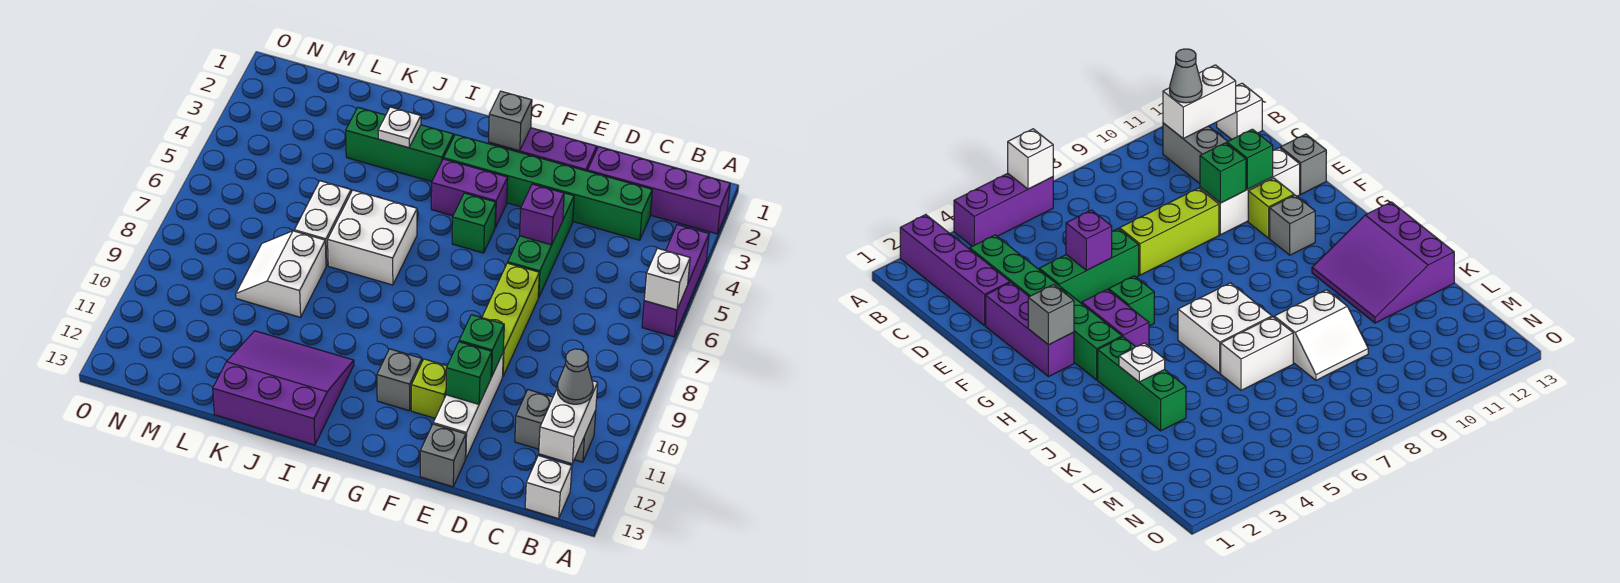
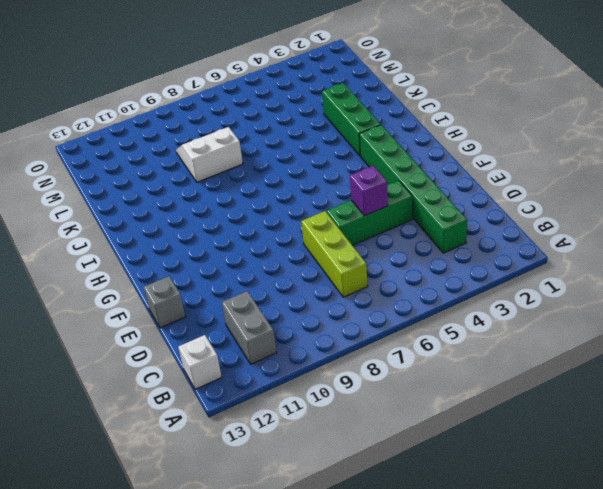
lime 1x3 brick [301,211,368,297] -> lime 1x3 brick turned to [482,263,539,376]
none -> purple 1x4 brick [588,147,730,234]
none -> purple 1x3 brick [642,225,709,337]
none -> purple 1x3 brick [488,128,597,171]

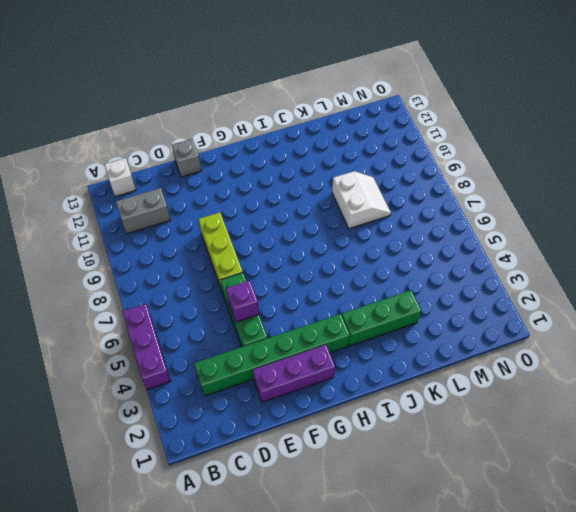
none -> purple 1x4 brick [588,147,730,234]
none -> white 1x3 brick [433,353,503,459]
none -> lime 1x1 brick [411,359,447,418]

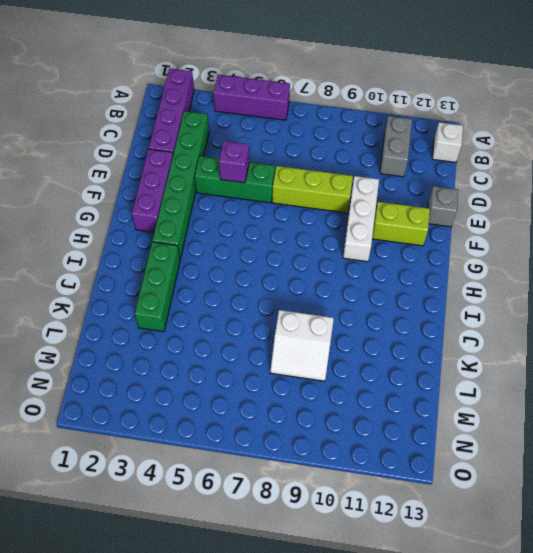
white 1x3 brick [343,176,379,262] -> white 1x3 brick turned to [433,353,503,459]
lime 1x2 brick [372,202,430,246] -> lime 1x1 brick [411,359,447,418]
none -> purple 1x2 brick [431,159,508,228]
none -> green 1x1 brick [452,193,496,253]
none -> grey 1x1 brick [377,349,422,411]

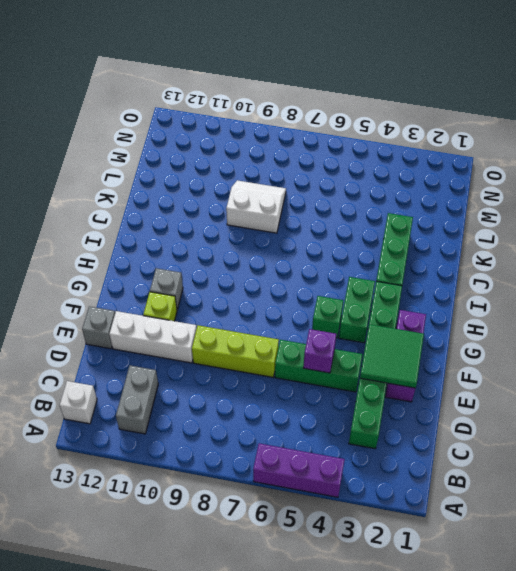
green 2x2 tile [360,324,424,388] -> none
green 1x2 brick [339,277,375,343] -> purple 1x2 brick [431,159,508,228]
none -> purple 1x4 brick [588,147,730,234]
none -> white 2x2 brick [328,190,417,285]
none -> purple 3x3 slope [213,331,354,445]

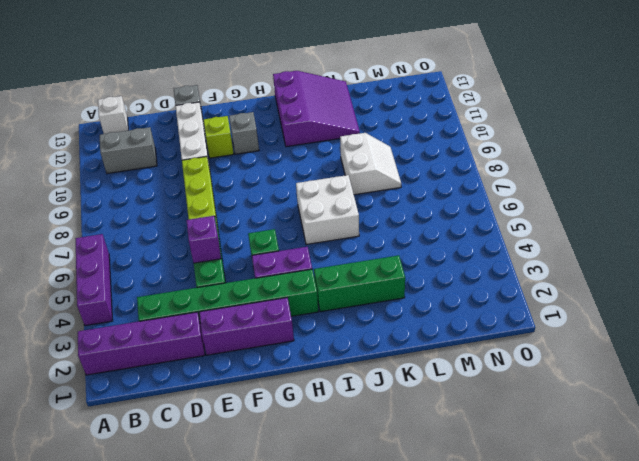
purple 3x3 slope [273,71,360,147] -> purple 3x3 slope turned to [213,331,354,445]
none -> white 1x2 brick [294,181,351,266]
none -> white 1x1 brick [644,248,690,310]
none -> white 1x2 brick [539,381,598,464]

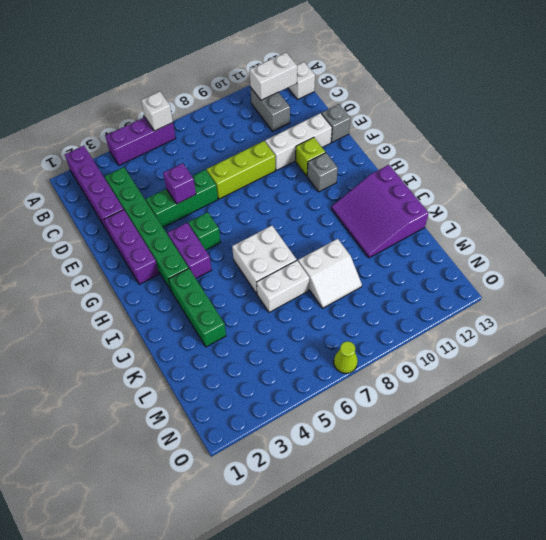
lime 1x1 cone [334,341,358,373] -> none
none -> green 1x1 brick [459,315,504,377]
none -> green 1x1 brick [446,342,492,404]
none -> grey 1x1 brick [489,91,532,151]

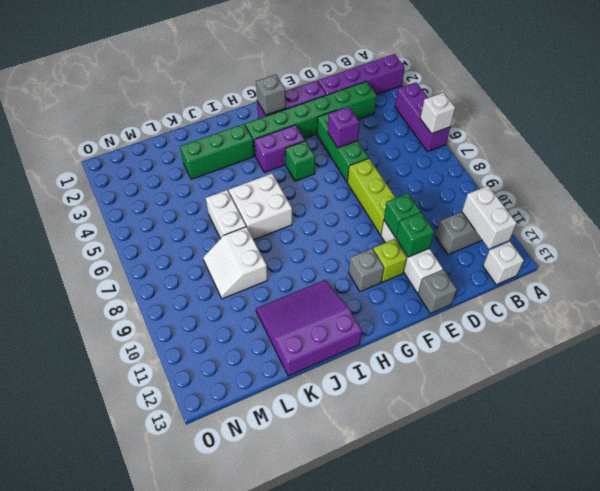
none -> white 1x1 plate [378,107,421,148]
none -> grey 1x1 cone [557,349,593,404]

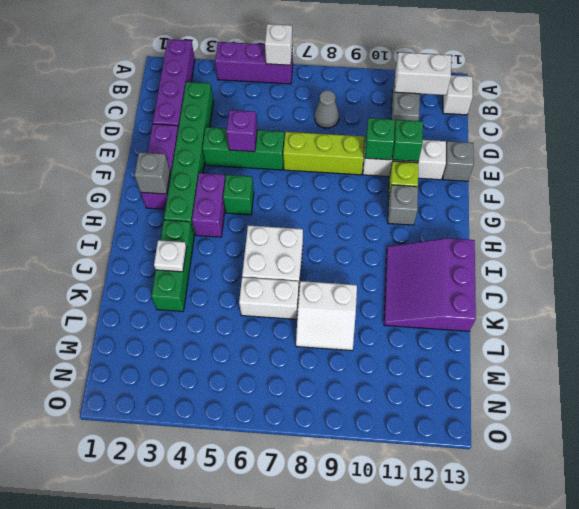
grey 1x1 cone [315,90,339,128] -> grey 1x1 cone moved to [557,349,593,404]

